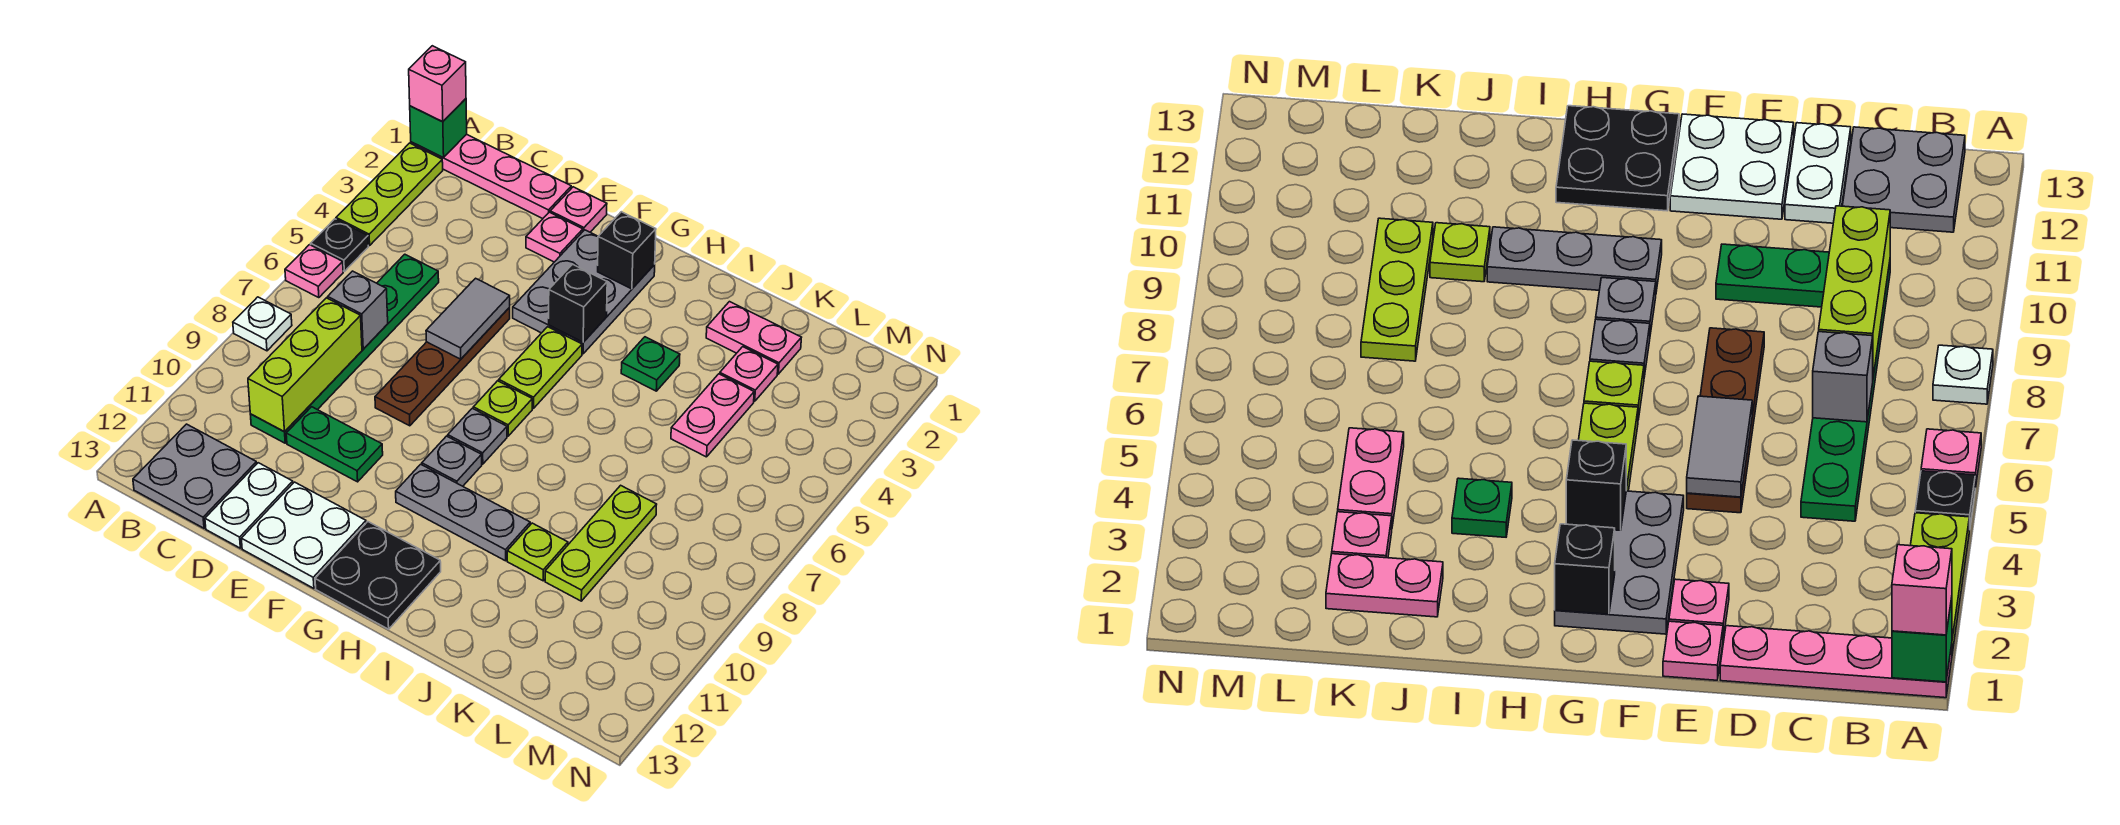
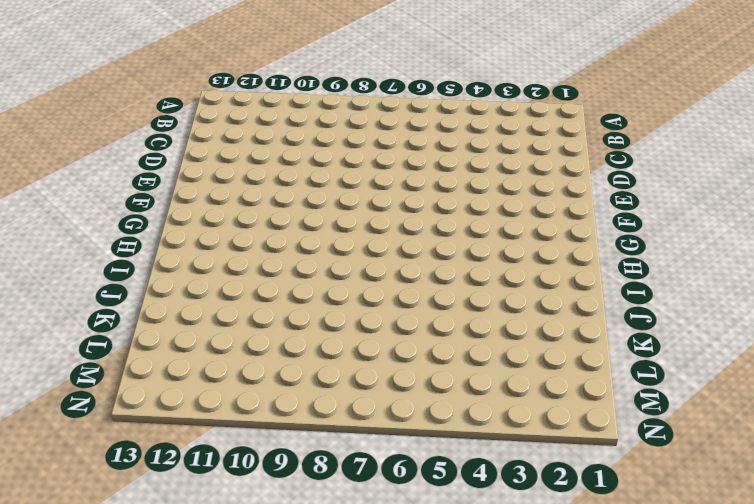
none -> pink 1x4 plate [411,134,571,219]
none -> lime 1x3 plate [336,143,443,245]
none -> black 1x1 plate [311,219,368,271]
none -> pink 1x1 plate [285,245,343,298]

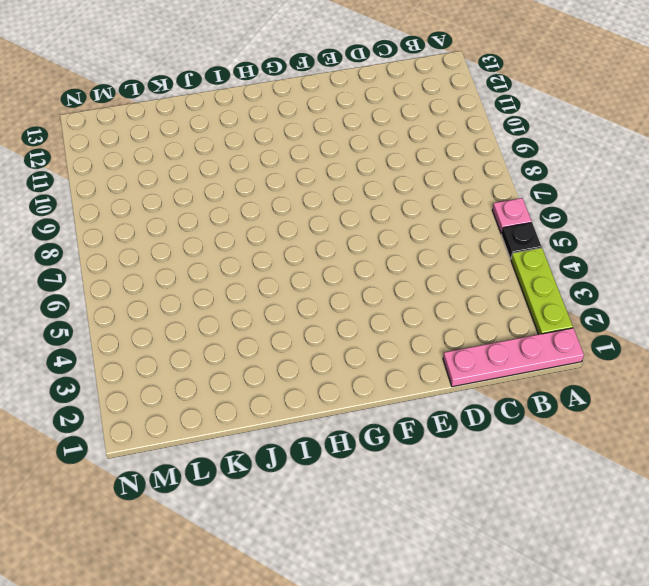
none -> white 1x1 plate [233,297,292,351]
none -> grey 2x2 plate [133,424,257,528]
none -> green 1x6 plate [250,254,439,443]
none -> green 1x2 plate [286,407,383,482]

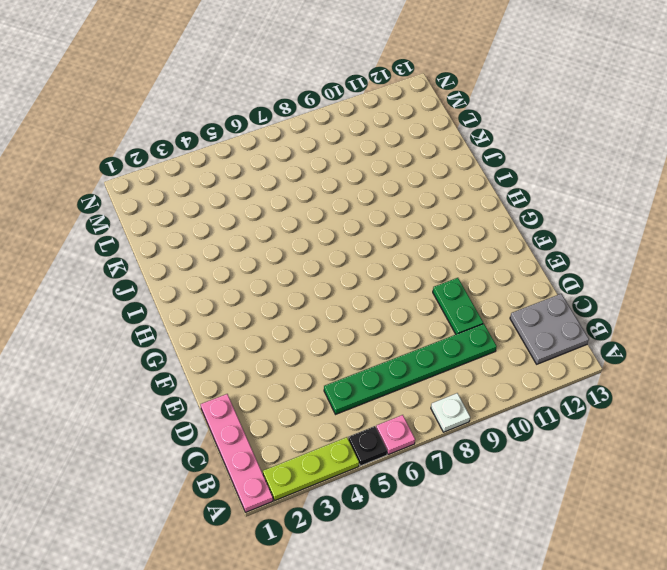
none -> white 1x2 plate [205,463,293,548]
none -> pink 1x1 plate [550,187,607,232]
none -> pink 1x1 plate [526,212,583,262]
none -> brown 1x4 plate [375,308,510,426]

